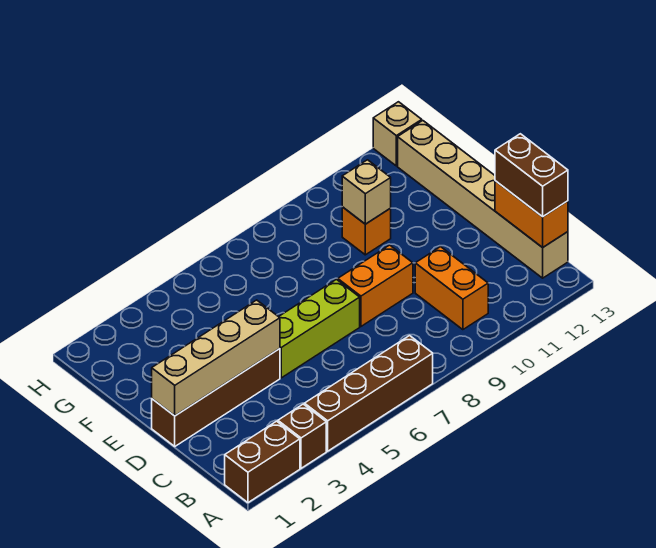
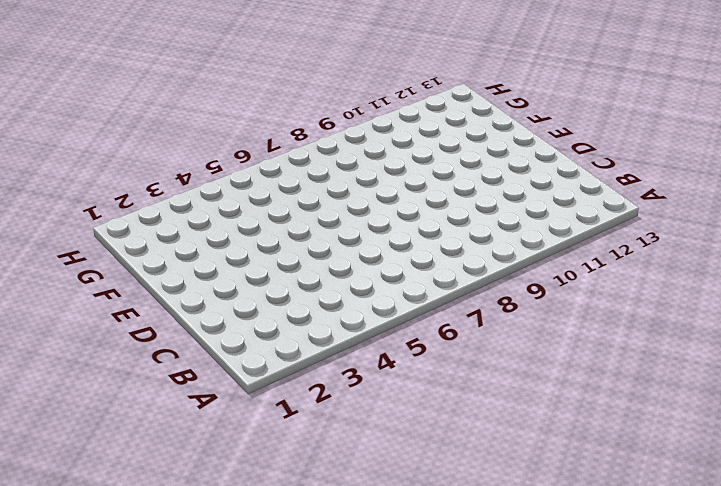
none -> brown 1x2 brick [225,421,300,503]
none -> brown 1x1 brick [278,404,326,468]
none -> brown 1x4 brick [305,336,433,451]

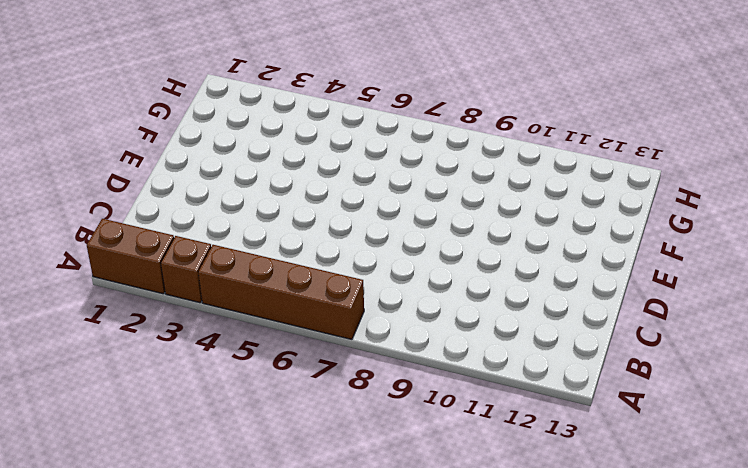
none -> orange 1x2 brick [415,247,488,330]
none -> tan 1x6 brick [398,121,568,278]
none -> brown 1x4 brick [152,349,280,446]

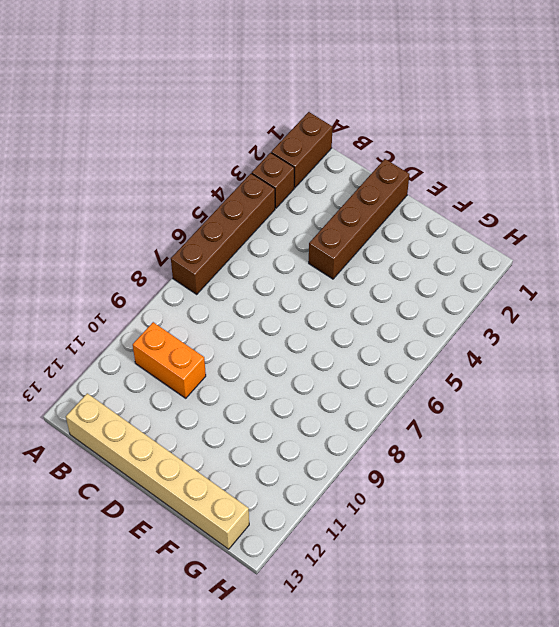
none -> lime 1x3 brick [279,279,360,378]
none -> orange 1x2 brick [338,245,413,326]
none -> orange 1x1 brick [342,207,391,255]

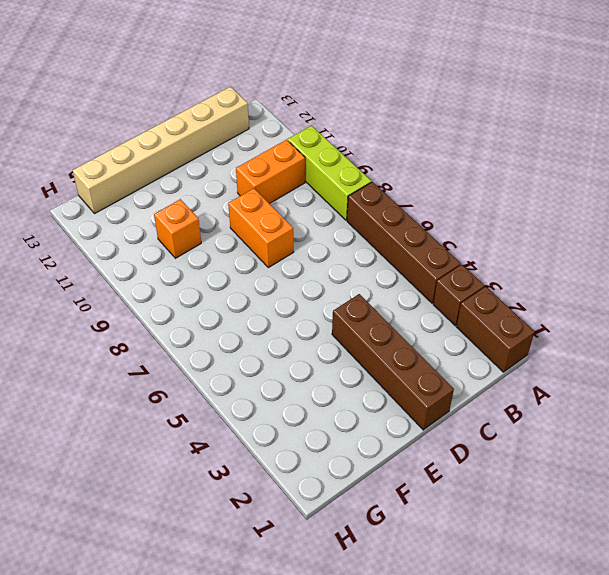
lime 1x3 brick [288,126,371,220] -> lime 1x3 brick moved to [279,279,360,378]
none -> tan 1x1 brick [373,102,422,166]
none -> orange 1x2 brick [495,181,568,248]
none -> tan 1x4 brick [152,300,280,416]

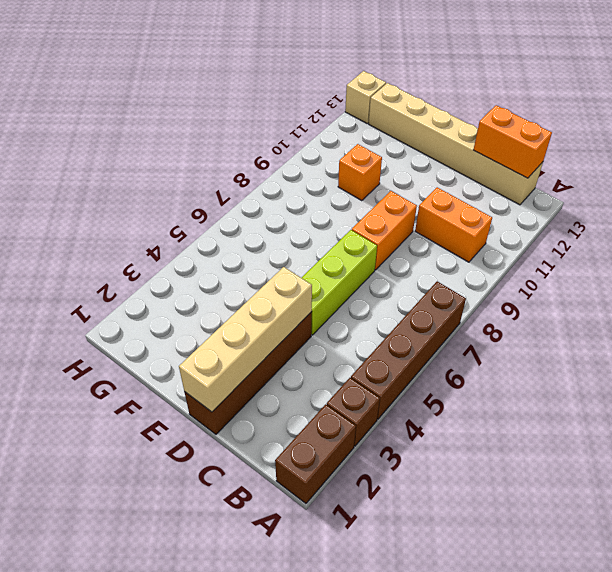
none -> tan 1x1 brick [342,160,391,224]
none -> brown 1x2 brick [495,134,568,217]

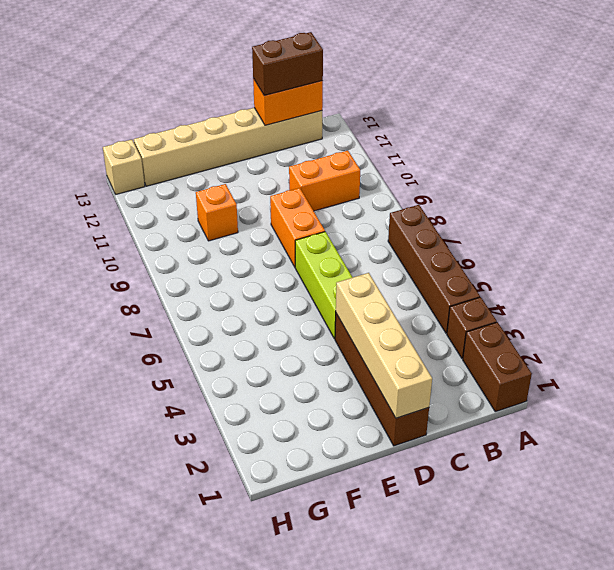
none -> tan 1x1 brick [342,160,391,224]

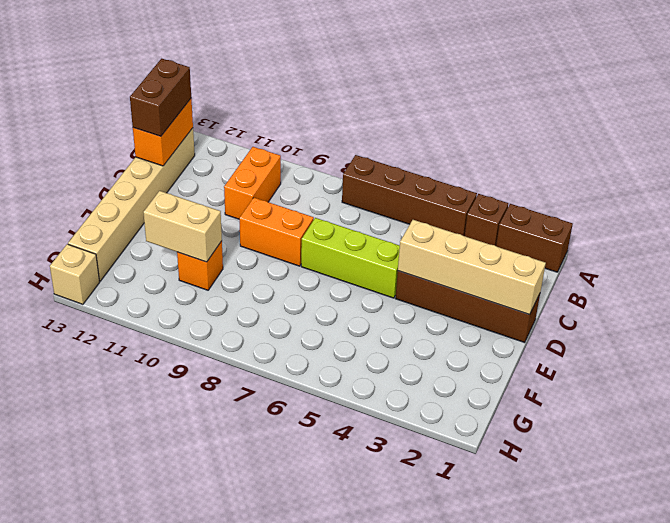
tan 1x2 brick [143,191,222,262] -> tan 1x1 brick [342,160,391,224]

